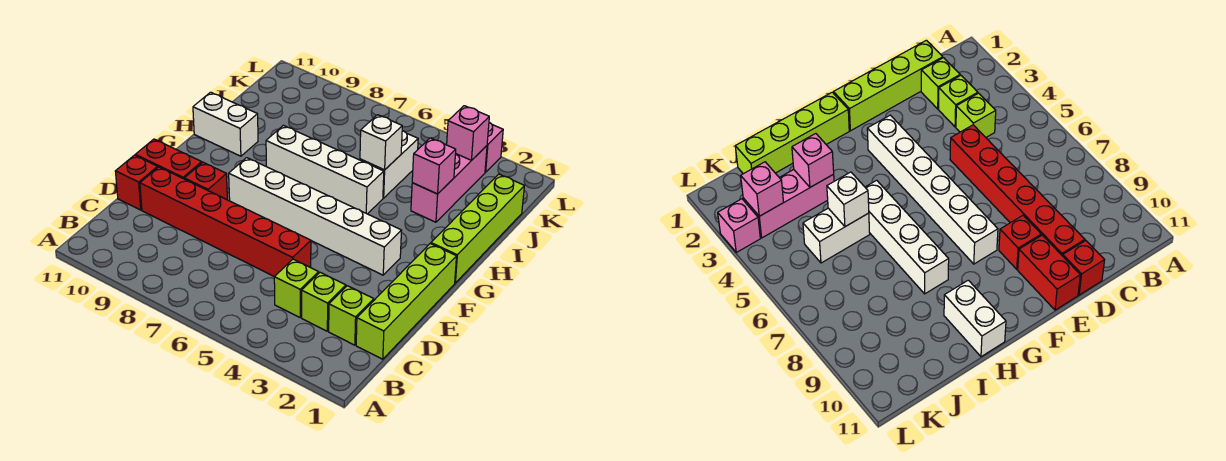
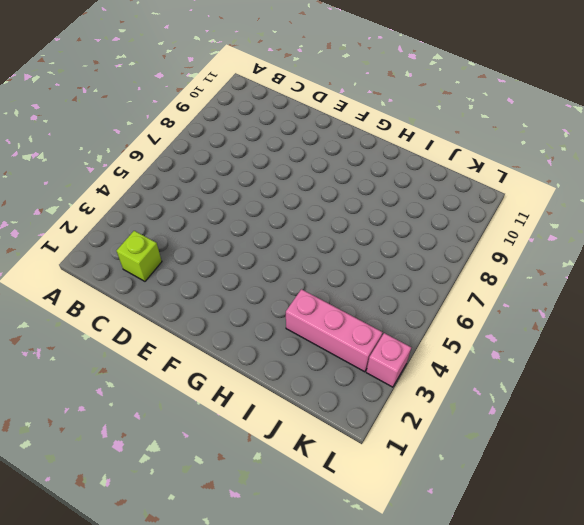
none -> lime 1x4 brick [356,244,457,359]
none -> lime 1x1 brick [302,272,346,331]
none -> lime 1x1 brick [274,259,319,317]

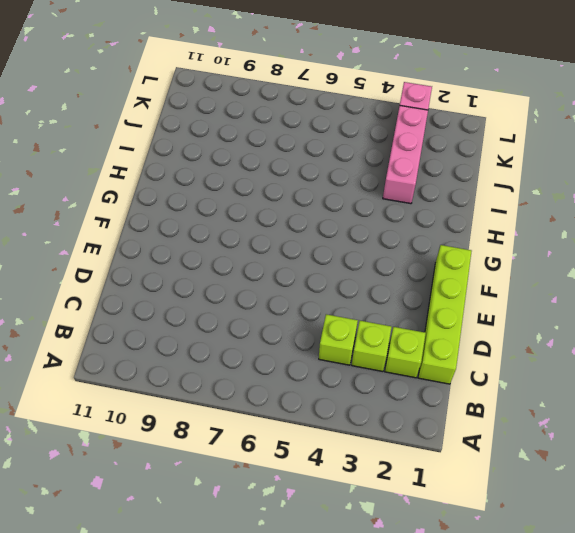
none -> red 1x6 brick [140,167,311,277]
none -> red 1x1 brick [115,155,158,210]
none -> red 1x1 brick [184,162,227,200]

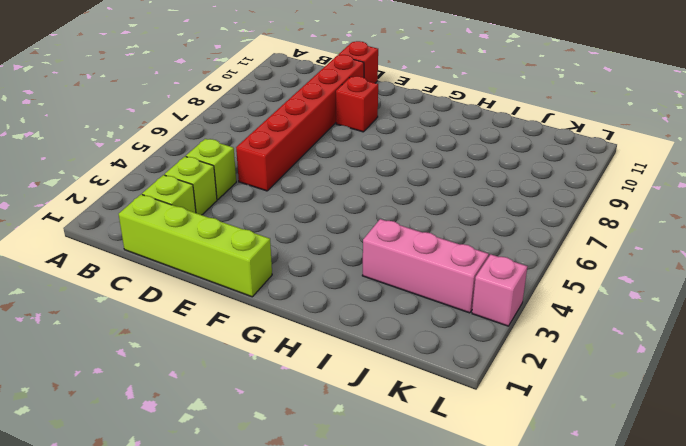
none -> red 1x2 brick [135,139,202,179]
none -> white 1x6 brick [229,158,402,275]
none -> lime 1x4 brick [431,174,524,283]

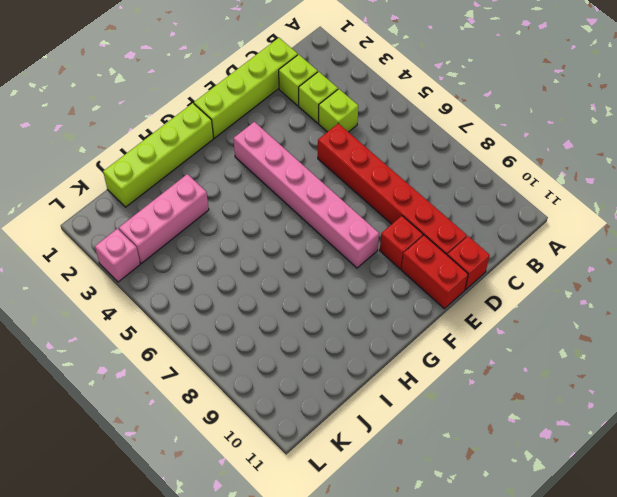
pink 1x6 brick [233,122,379,268] -> white 1x6 brick [229,158,402,275]
none -> white 1x4 brick [266,125,384,214]
none -> white 1x2 brick [193,92,258,156]
none -> white 1x2 brick [360,131,418,198]

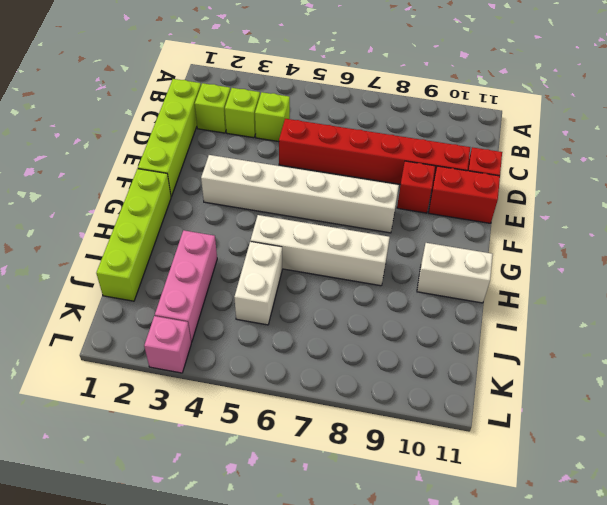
none -> pink 1x1 brick [412,138,456,194]
none -> white 1x1 brick [360,115,402,170]
none -> pink 1x1 brick [447,106,489,160]

